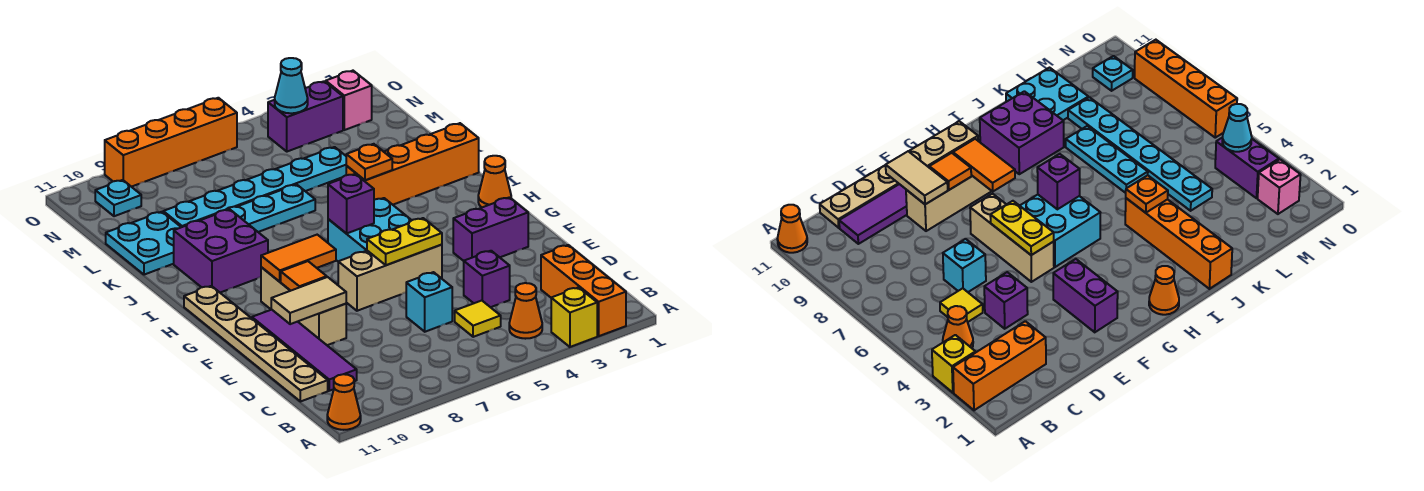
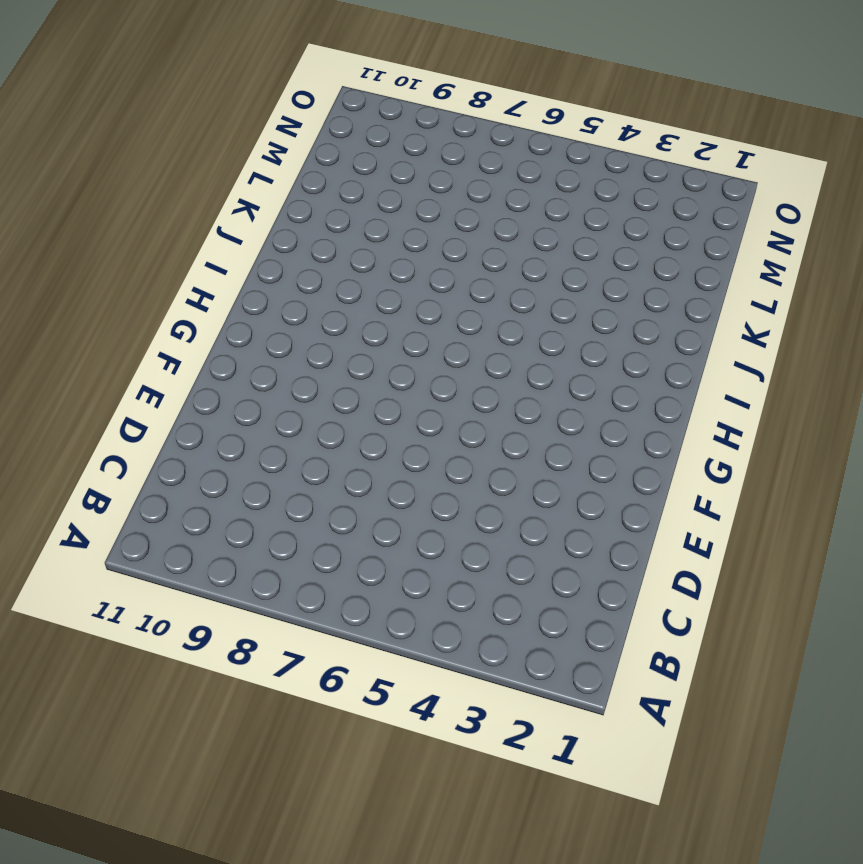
none -> orange 1x3 brick [541,245,626,336]
none -> yellow 1x1 brick [551,287,597,347]
none -> orange 1x1 cone [327,374,361,430]
none -> orange 1x1 cone [509,283,542,339]

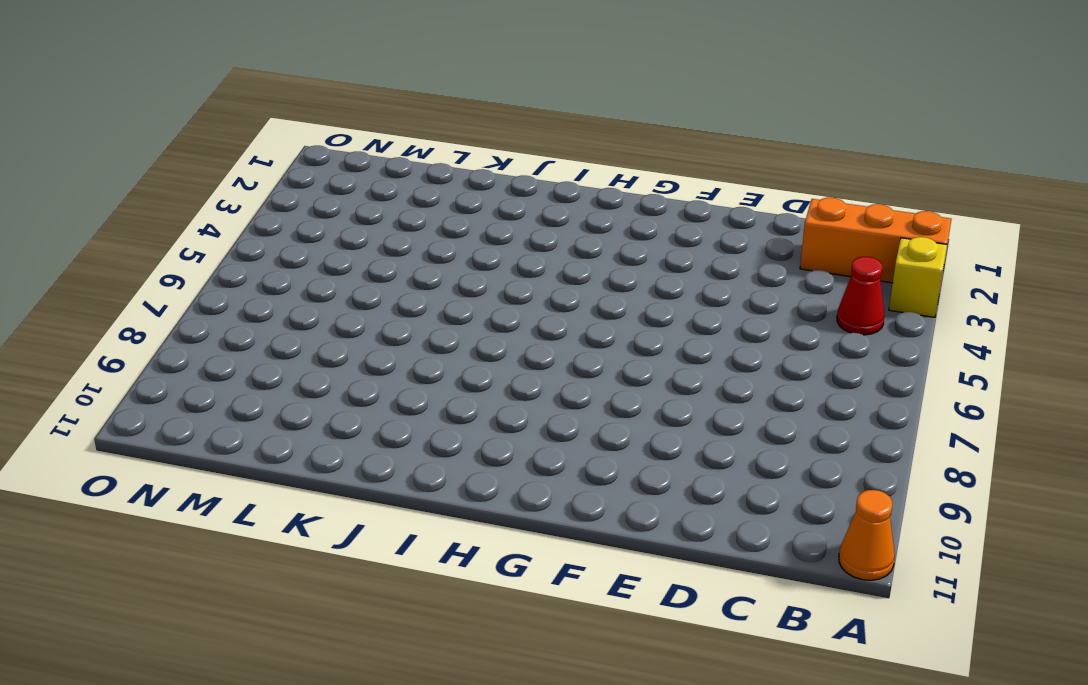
red 1x1 cone [837,257,885,335] -> orange 1x1 cone [509,283,542,339]
none -> yellow 1x1 tile [455,301,501,337]
none -> purple 1x4 tile [252,310,357,391]
none -> tan 1x6 plate [184,286,328,402]
none -> purple 1x1 brick [464,251,510,307]

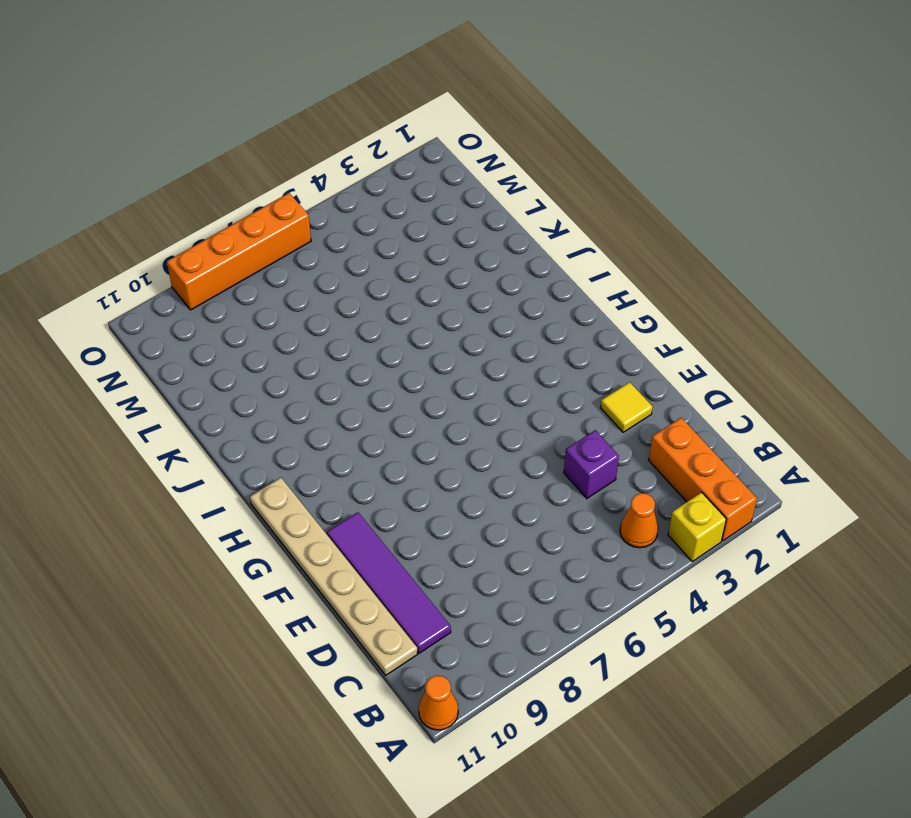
yellow 1x1 tile [600,382,652,432] -> yellow 1x1 tile moved to [455,301,501,337]
none -> cyan 1x1 brick [406,272,452,332]
none -> tan 1x3 brick [261,267,346,345]
none -> purple 1x2 brick [453,197,528,261]
none -> tan 1x3 brick [338,245,442,311]

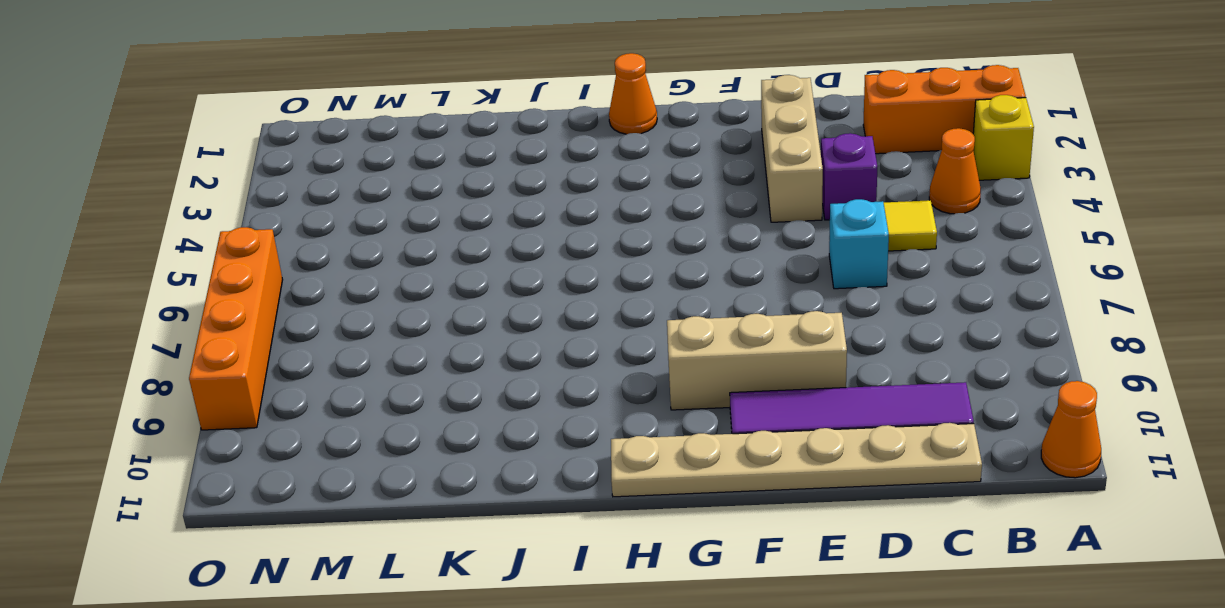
tan 1x3 brick [761,75,823,222] -> tan 1x3 brick moved to [338,245,442,311]
none -> purple 1x2 brick [453,197,528,261]
none -> cyan 2x2 brick [328,198,412,262]
none -> purple 2x2 brick [174,209,268,293]
none -> orange 1x4 brick [346,123,479,205]

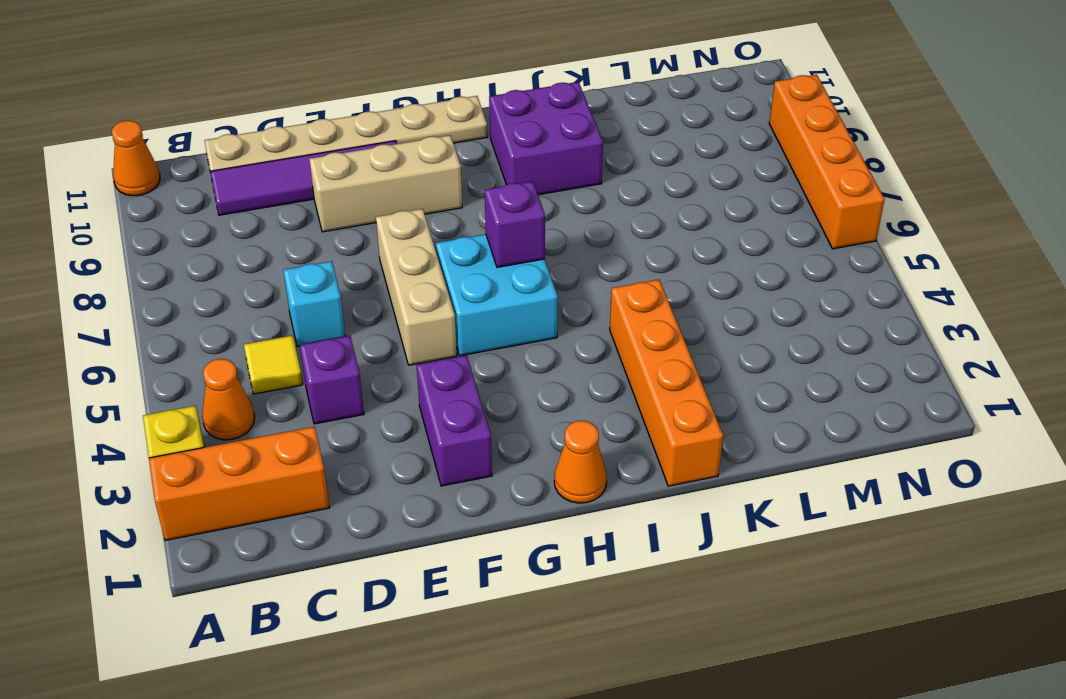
none -> cyan 1x3 plate [226,184,315,232]
none -> cyan 2x2 plate [106,212,181,275]
none -> cyan 1x6 plate [163,147,347,227]
none -> pink 1x1 brick [326,71,372,130]

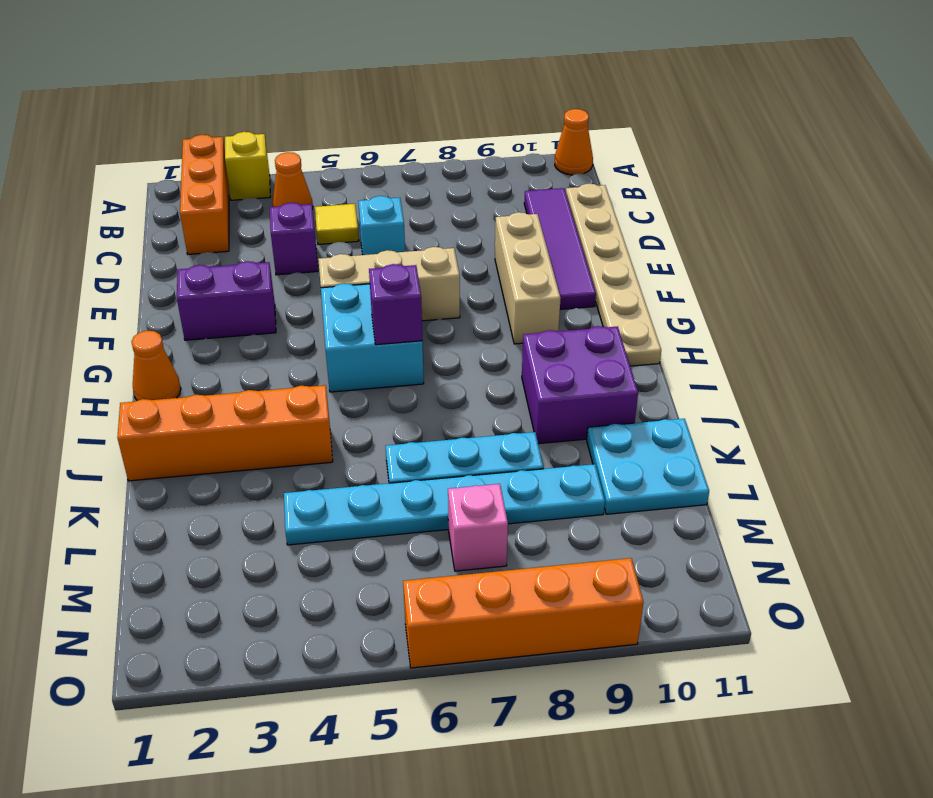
pink 1x1 brick [448,484,508,571] -> pink 1x1 brick moved to [326,71,372,130]
none -> purple 1x2 brick [268,81,343,152]
none -> cyan 1x1 plate [95,180,141,216]
none -> tan 1x2 tile [271,277,346,324]
none -> yellow 1x2 plate [367,218,442,265]

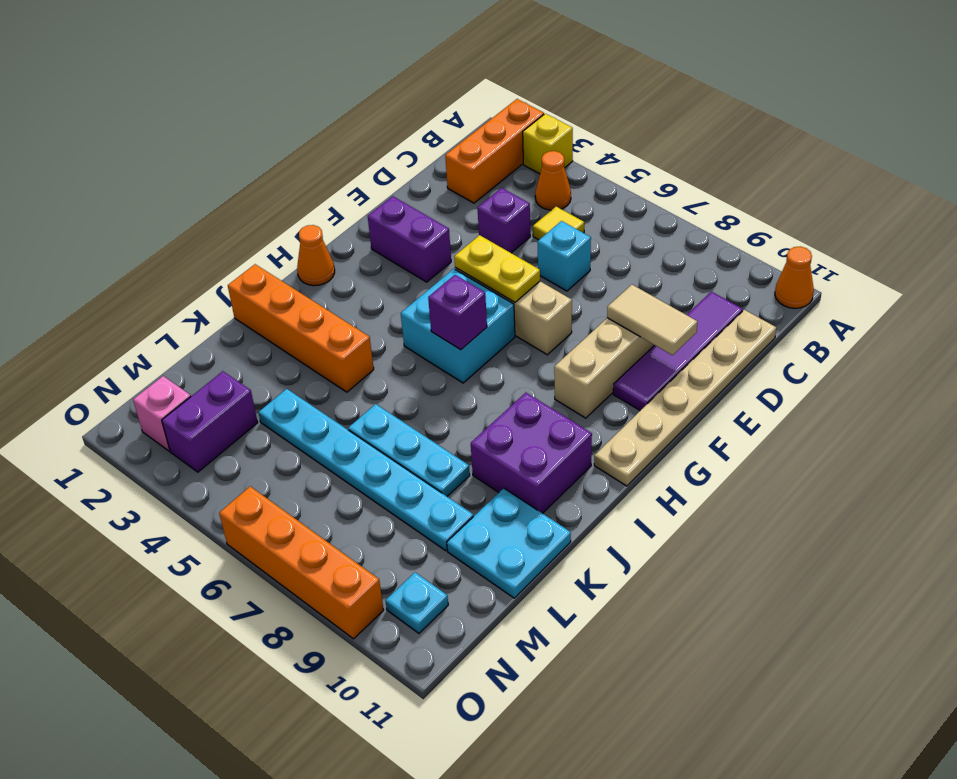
purple 1x2 brick [162,371,258,472] -> purple 1x2 brick turned to [268,81,343,152]
none -> orange 1x1 tile [281,261,327,291]
none -> orange 1x2 tile [261,235,336,282]
none -> orange 1x1 plate [346,144,392,180]
none -> cyan 1x1 cone [275,58,308,113]

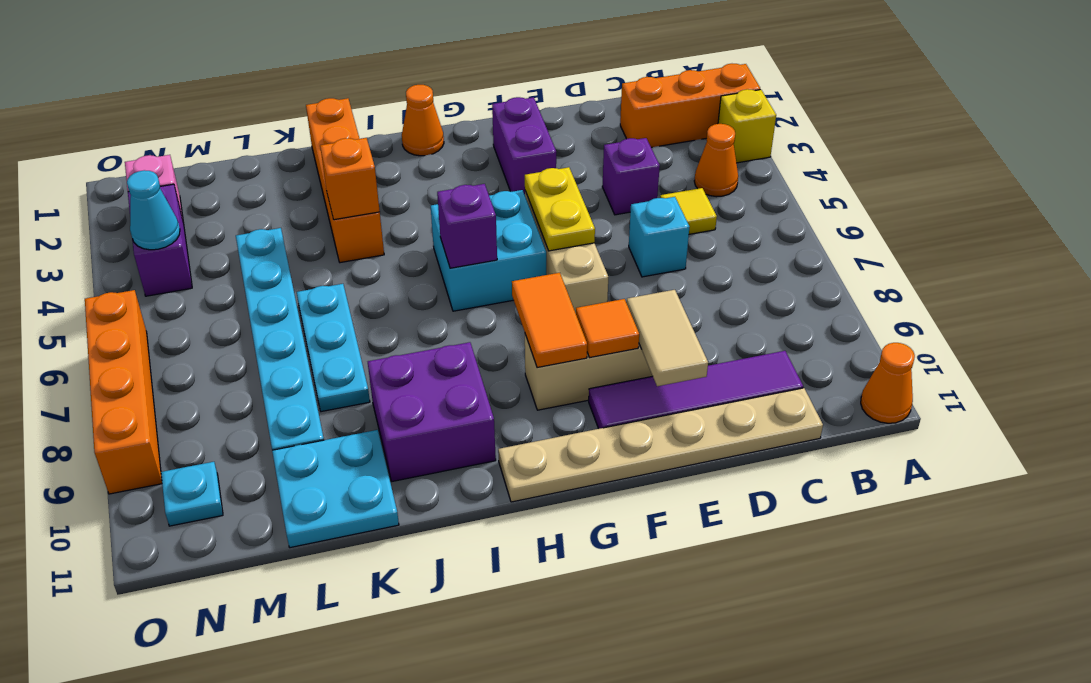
orange 1x1 brick [320,138,380,220] -> orange 1x1 plate [346,144,392,180]

